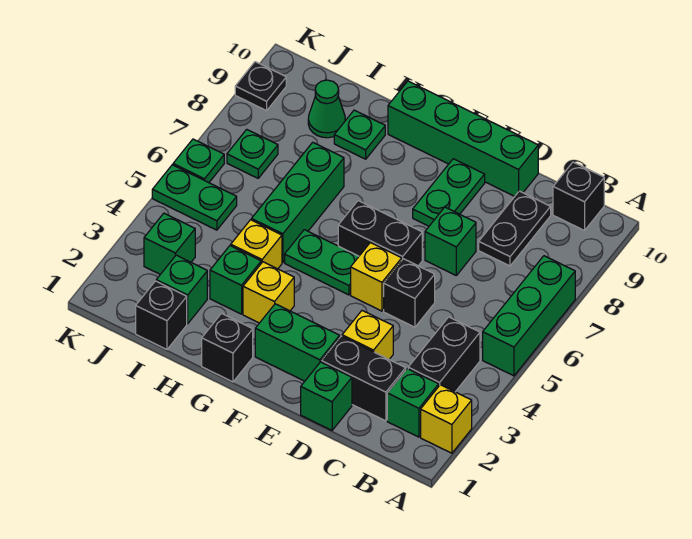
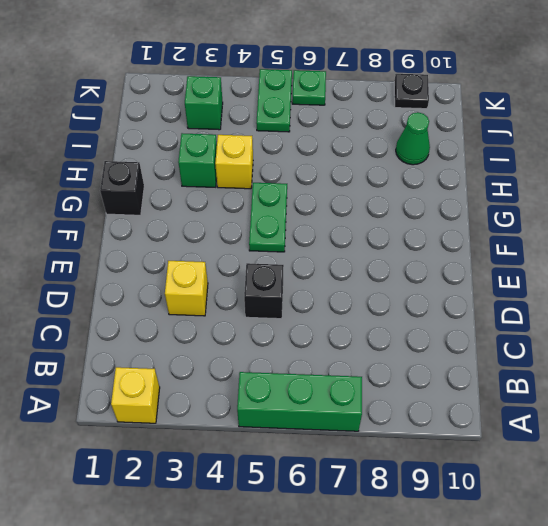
none -> green 1x1 brick [387,369,439,437]
none -> black 1x2 brick [408,317,480,392]
none -> black 1x1 brick [553,162,604,231]
none -> black 1x2 brick [321,336,406,421]

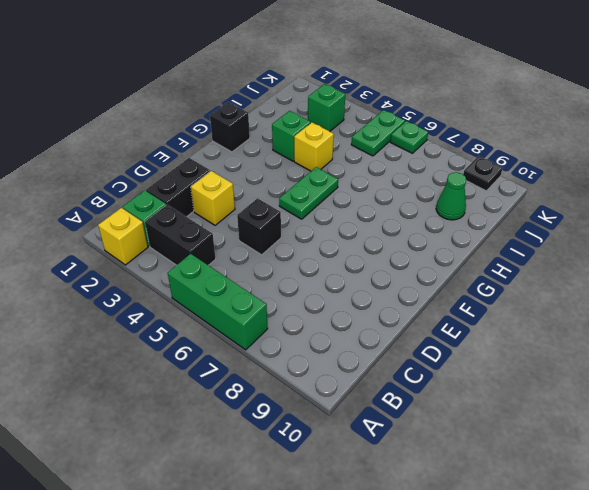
none -> black 1x1 brick [553,162,604,231]
none -> black 1x2 plate [479,191,551,266]
none -> green 1x1 brick [301,362,352,430]
none -> green 1x1 brick [425,207,476,275]

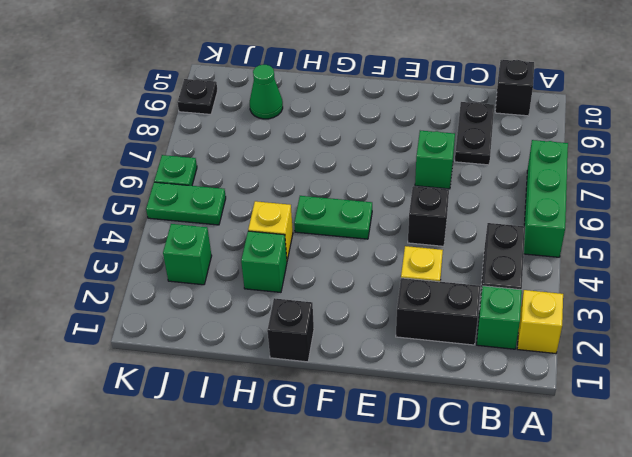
none -> green 1x1 brick [301,362,352,430]
none -> green 1x4 brick [388,81,538,196]
none -> green 1x2 brick [255,304,340,381]
none -> yellow 1x1 brick [351,243,402,311]

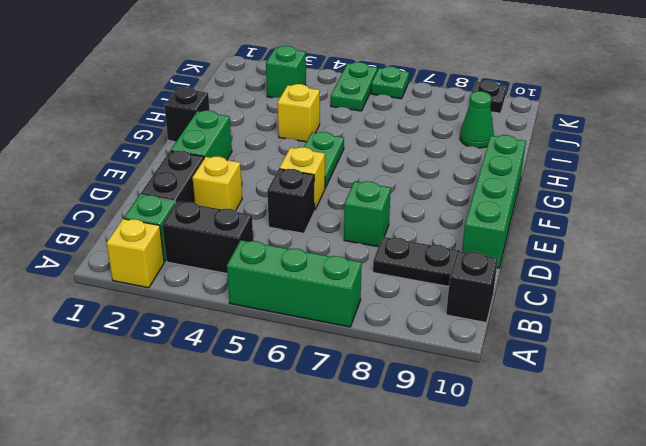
none -> green 1x1 brick [301,362,352,430]
none -> black 1x2 brick [338,201,422,266]
none -> green 1x2 plate [413,159,485,226]
none -> yellow 1x1 brick [243,262,294,323]

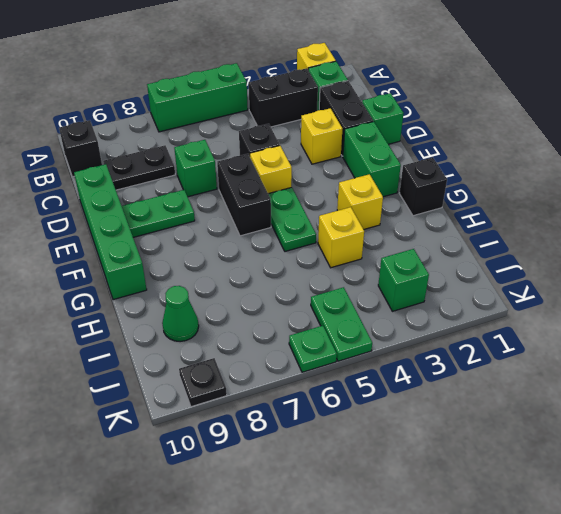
none -> green 1x1 brick [210,246,261,314]
none -> green 1x3 brick [251,142,344,262]
none -> green 1x1 plate [334,110,385,159]
none -> black 1x1 brick [136,281,187,349]

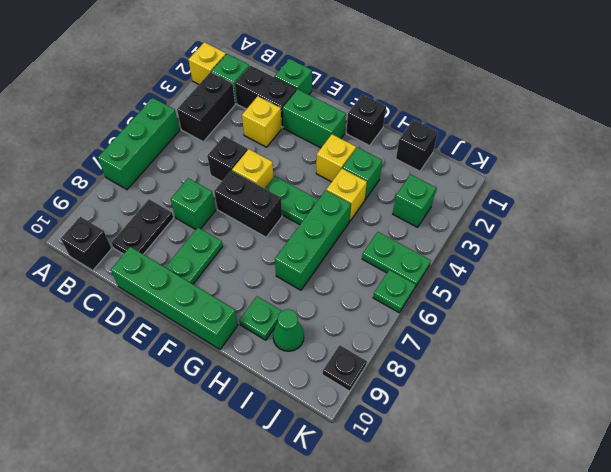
none -> green 1x1 brick [156,255,207,324]
none -> green 1x1 plate [227,129,278,178]

